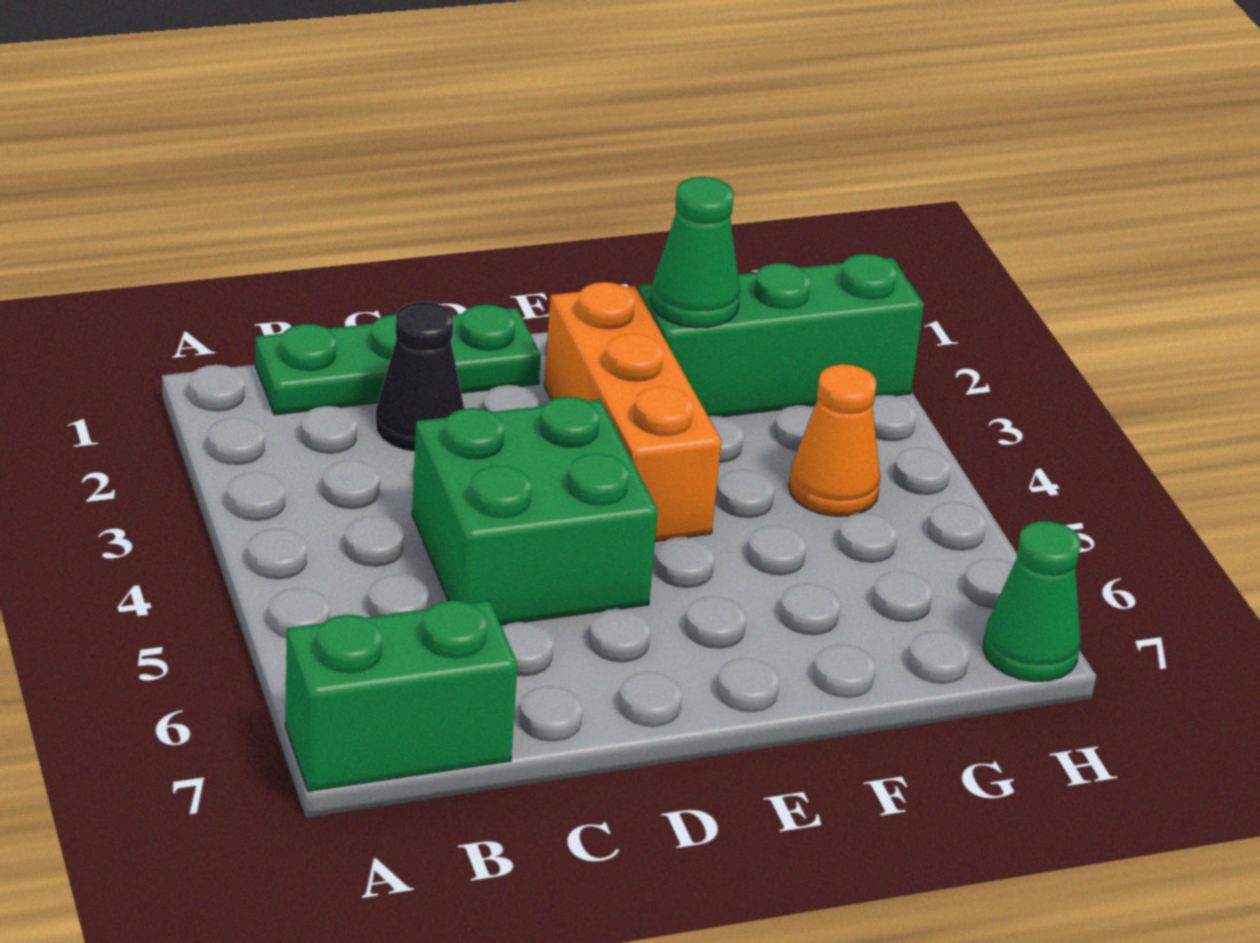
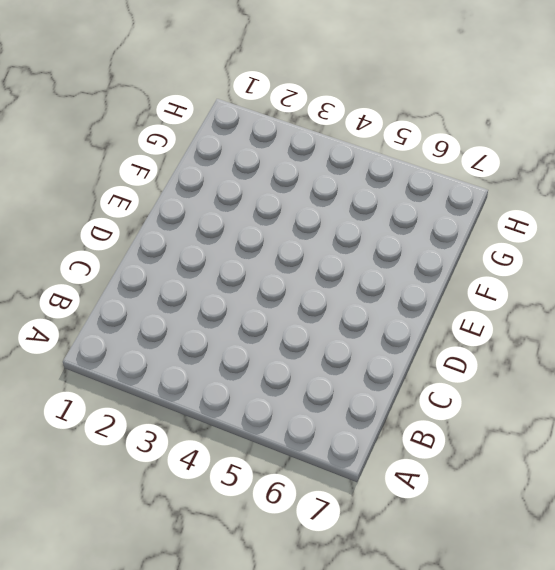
none -> green 1x2 brick [286,600,517,791]
none -> green 1x3 plate [255,305,541,415]

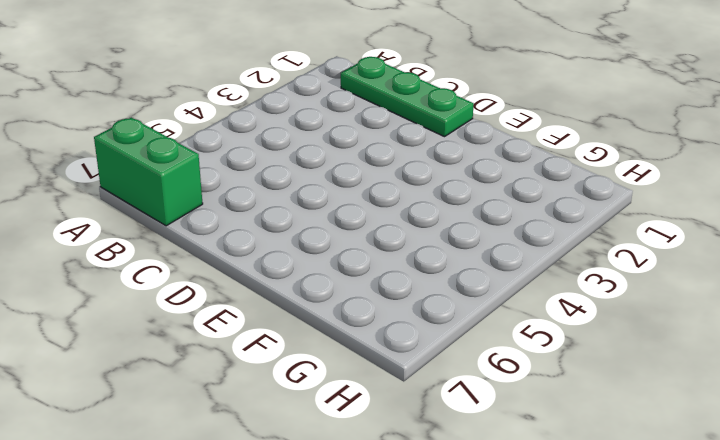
none -> black 1x1 cone [376,302,464,452]
none -> green 2x2 brick [412,397,658,625]

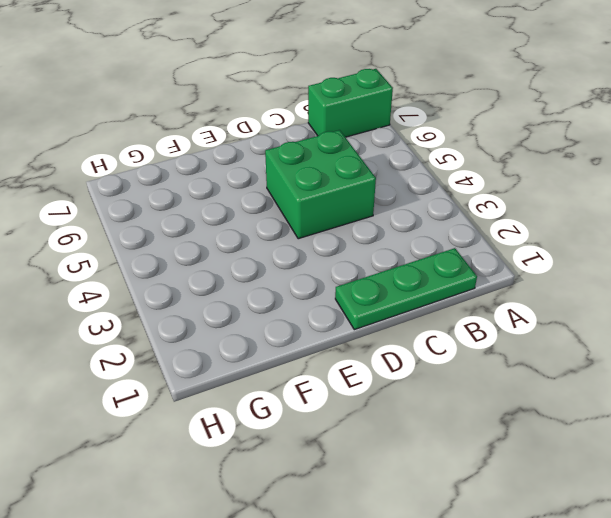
none -> black 1x1 cone [376,302,464,452]
none -> orange 1x3 brick [544,282,721,541]

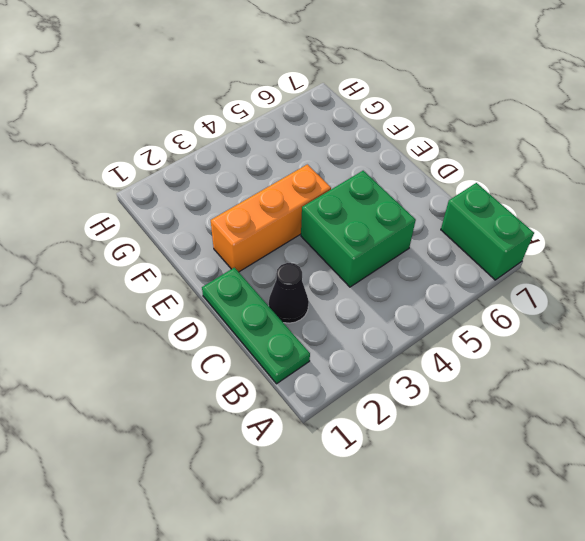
none -> green 1x3 brick [639,254,924,417]
none -> orange 1x1 cone [789,364,880,516]

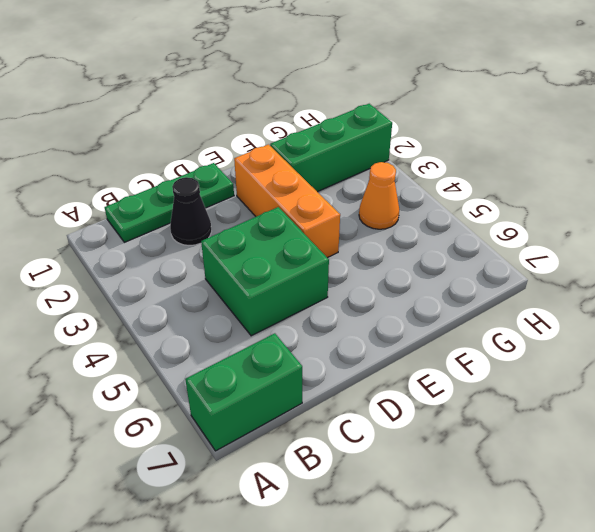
none -> green 1x1 cone [983,521,1081,682]
none -> green 1x1 cone [650,177,740,328]

